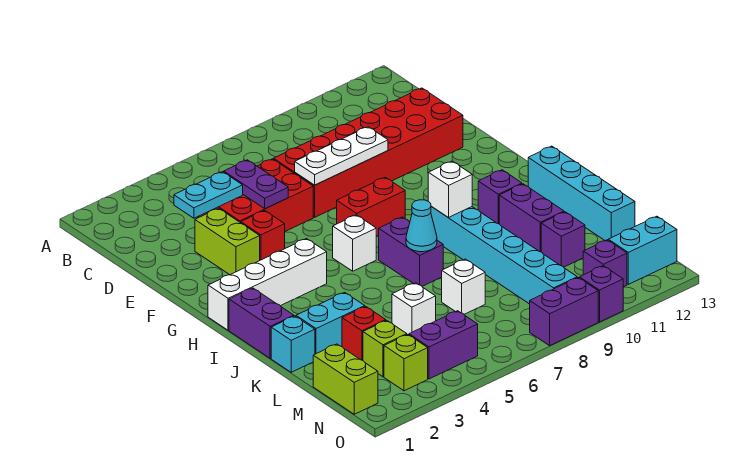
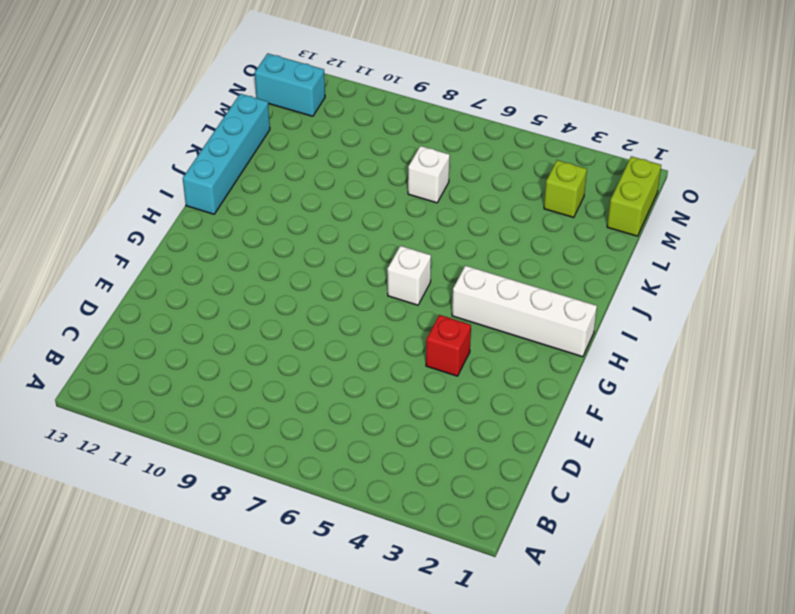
none -> red 2x3 brick [199,159,313,231]
none -> red 2x6 brick [274,88,463,217]
none -> lime 1x2 brick [195,208,260,275]
none -> red 1x2 brick [337,177,405,236]

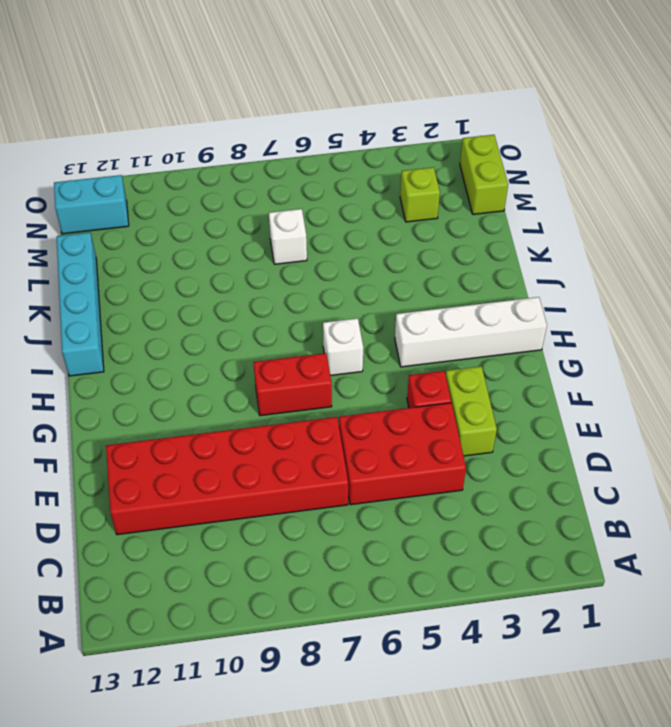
none -> purple 1x2 brick [229,288,294,358]
none -> purple 1x2 brick [379,217,443,286]
none -> cyan 1x6 brick [431,206,577,304]
none -> purple 1x1 brick [478,170,522,224]

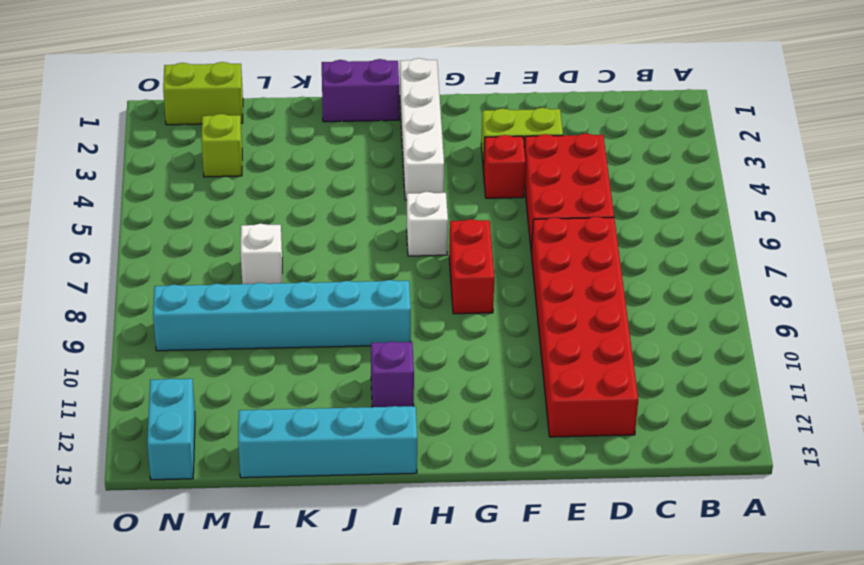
none -> purple 1x2 brick [379,217,443,286]
none -> purple 1x2 brick [499,184,564,252]
none -> cyan 1x1 brick [271,316,315,372]
none -> cyan 1x2 brick [296,292,365,354]

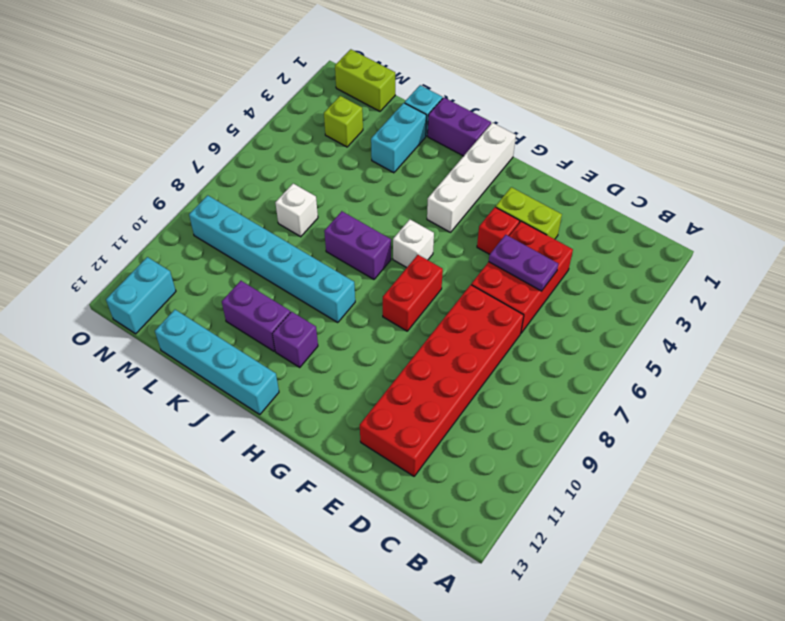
none -> red 1x1 brick [342,306,386,361]
none -> white 1x1 brick [392,283,436,335]
none -> purple 1x1 brick [541,212,585,267]
none -> lime 1x1 brick [384,334,428,391]

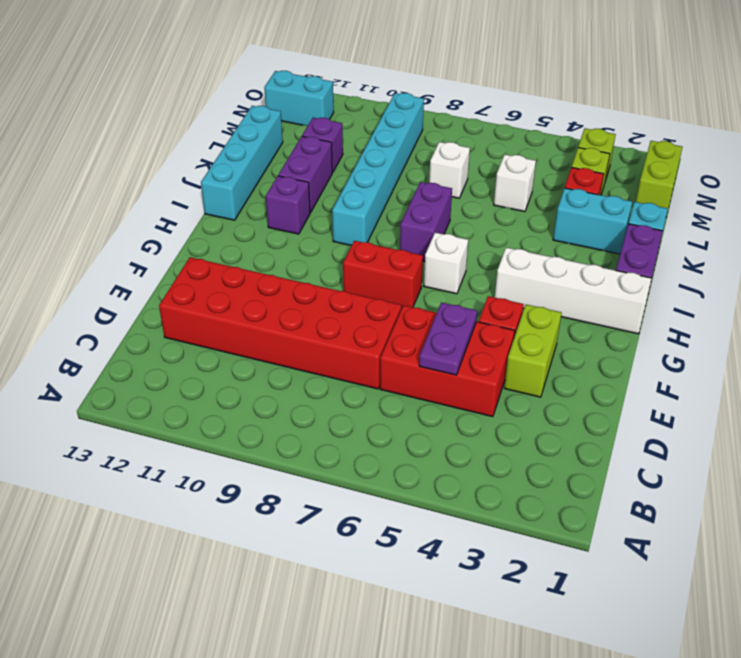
none -> purple 1x2 brick [409,311,478,379]
none -> purple 1x1 brick [583,240,627,287]
none -> purple 1x2 brick [530,278,598,346]
none -> purple 1x1 brick [580,266,623,322]

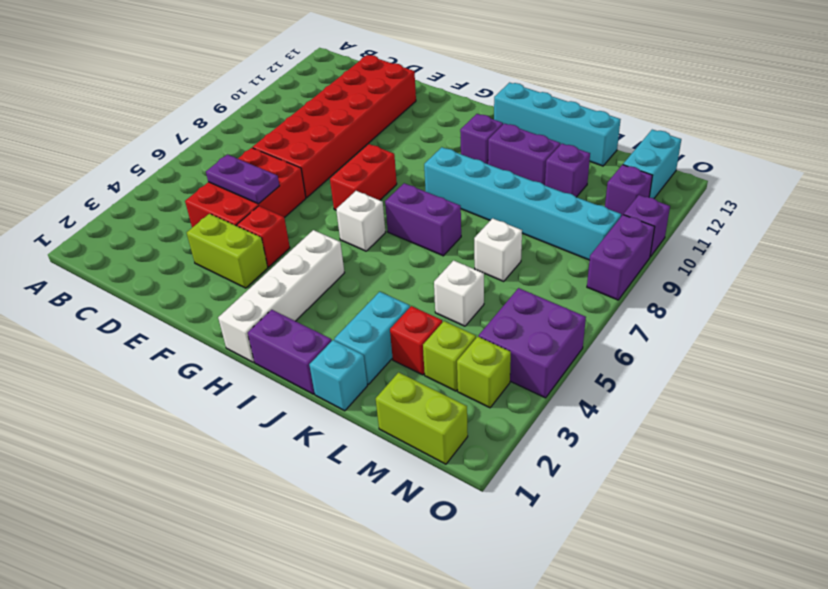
purple 2x2 brick [479,288,586,398] -> purple 1x2 brick [409,311,478,379]
none -> cyan 1x2 plate [174,172,243,218]
none -> white 1x3 plate [295,127,388,185]
none -> white 1x1 brick [428,161,472,217]
none -> cyan 1x1 cone [406,200,437,252]

